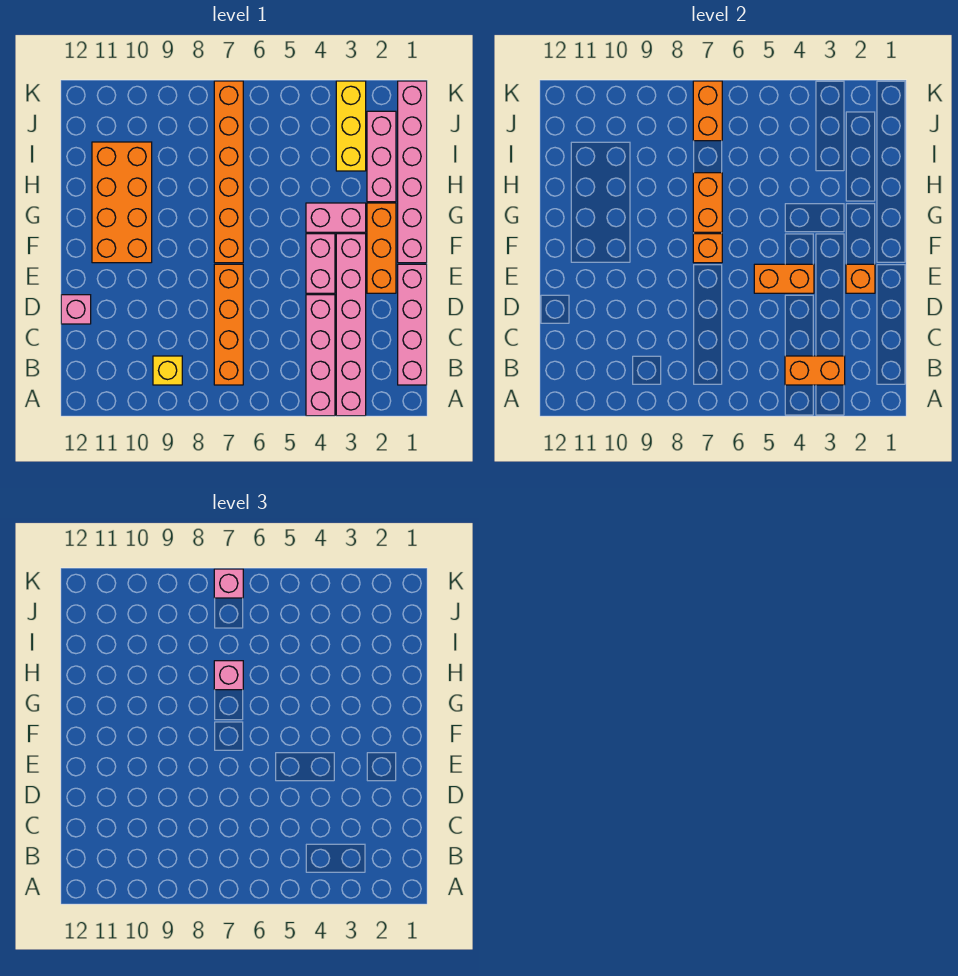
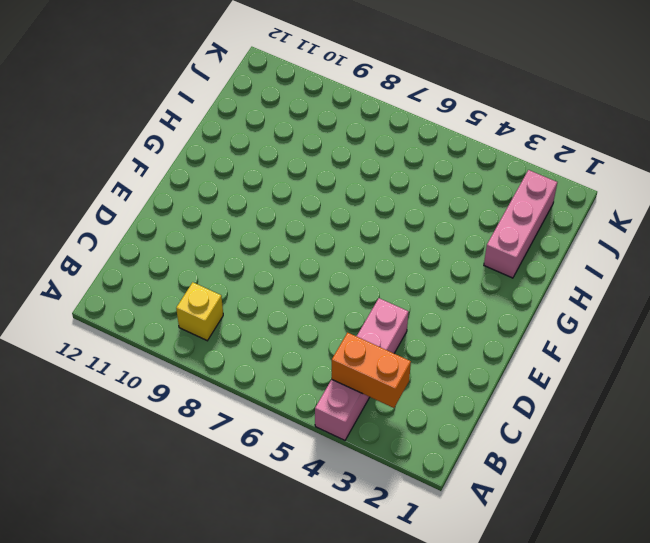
none -> pink 1x6 brick [336,234,366,416]
none -> pink 1x4 brick [398,264,427,385]
none -> orange 1x4 brick [214,264,243,385]

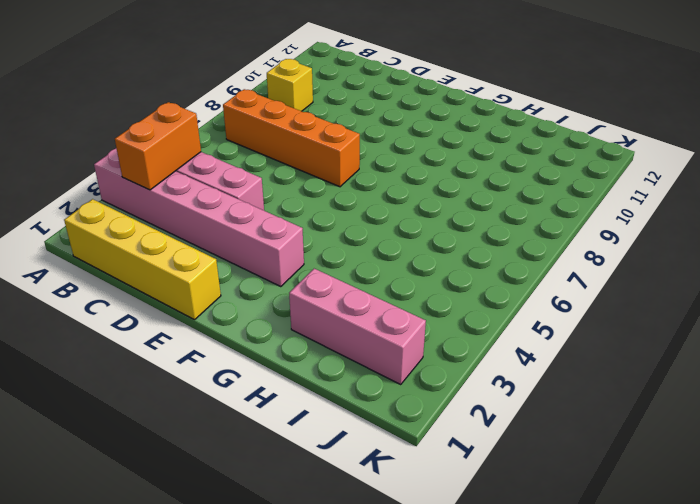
yellow 1x4 brick [64,199,221,320] -> pink 1x4 brick [398,264,427,385]
none -> pink 1x1 brick [61,295,91,324]
none -> orange 1x3 brick [367,203,396,293]
none -> pink 1x2 brick [306,234,335,293]

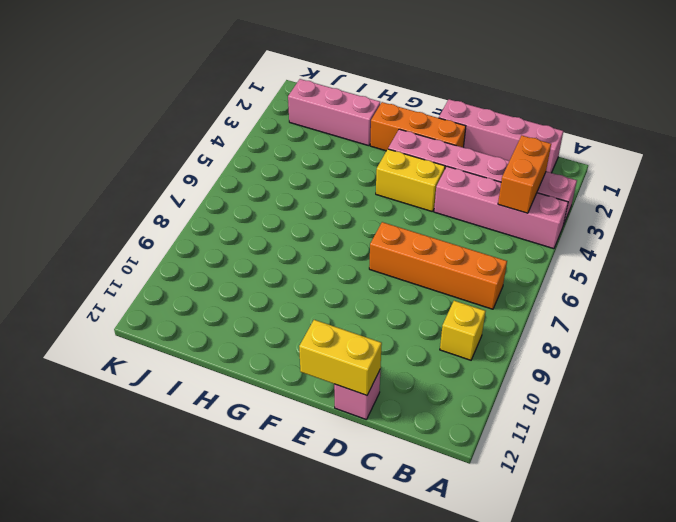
yellow 1x2 brick [299,320,382,395] -> none
yellow 1x2 brick [376,149,445,212] -> pink 1x2 brick [306,234,335,293]
none -> pink 1x6 brick [398,81,427,263]
none -> orange 1x6 brick [214,81,243,263]
none -> orange 2x4 brick [92,142,152,263]

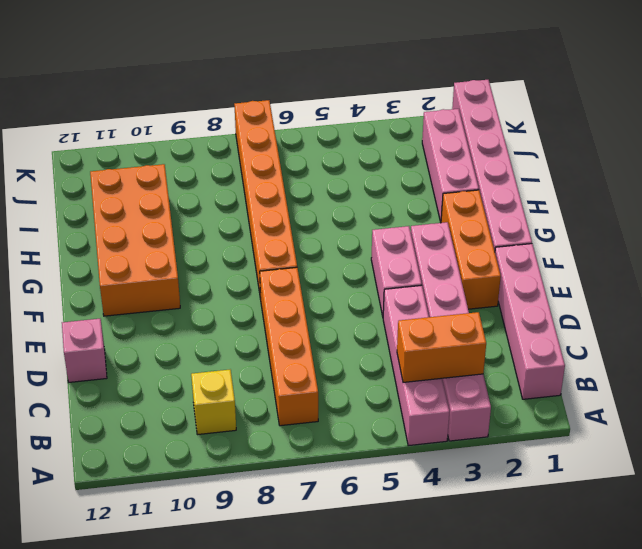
none -> pink 1x2 brick [306,203,366,232]
none -> yellow 1x3 brick [336,81,366,171]
none -> orange 1x1 brick [846,264,875,293]

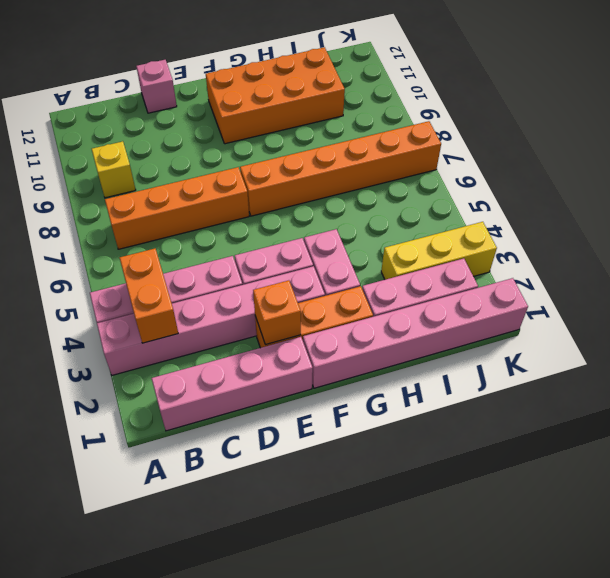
none -> orange 1x2 brick [754,264,814,293]
none -> orange 1x1 brick [693,234,722,263]
none -> orange 1x2 brick [693,173,722,232]

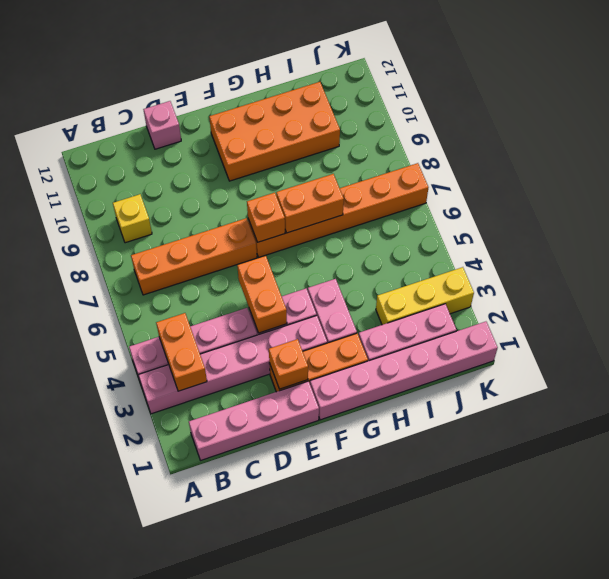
none -> orange 1x2 brick [693,81,722,141]
none -> pink 1x1 brick [214,661,243,690]
none -> pink 1x1 brick [214,569,243,598]

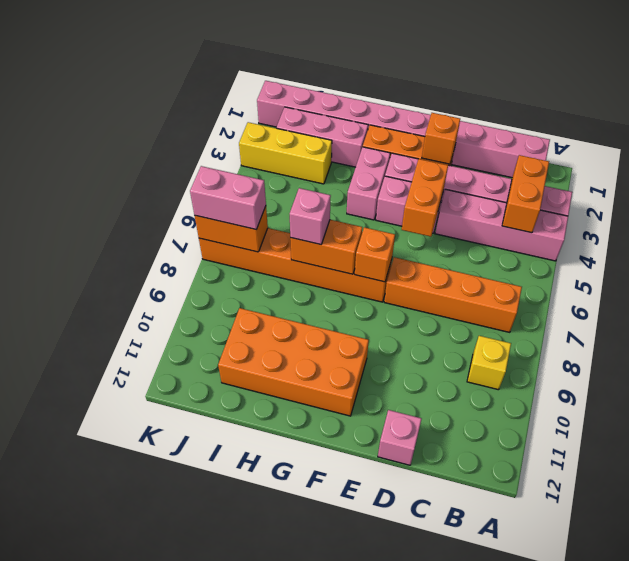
pink 1x2 brick [190,166,266,230] -> pink 1x1 brick [214,569,243,598]

